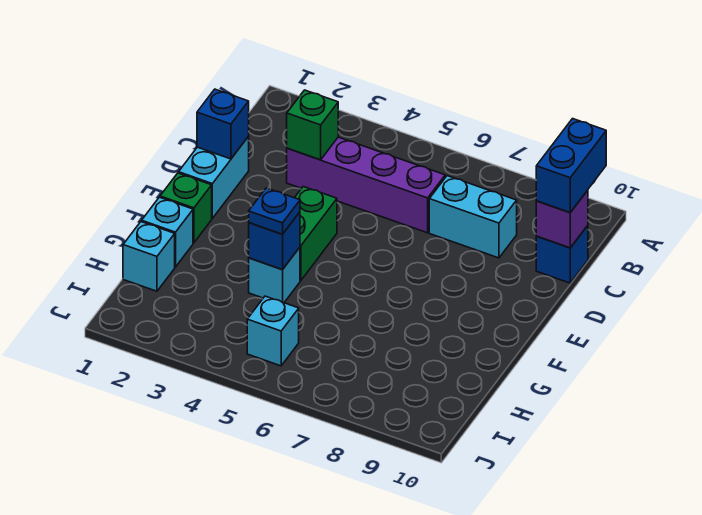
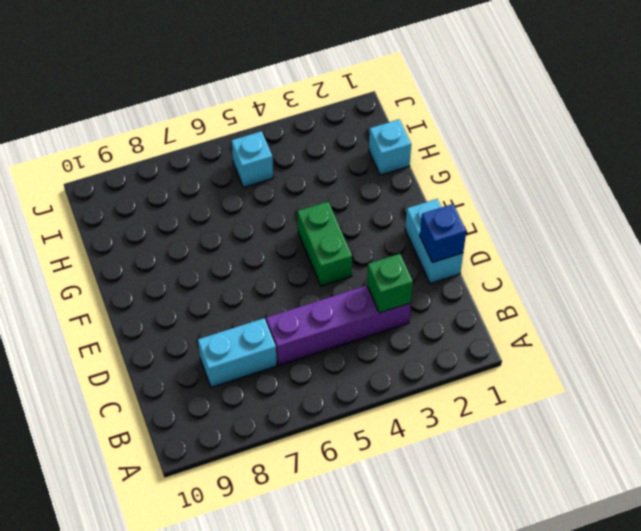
none -> blue 1x1 brick [536,226,588,283]
none -> green 1x1 brick [160,173,212,243]
none -> cyan 1x1 brick [142,197,193,267]

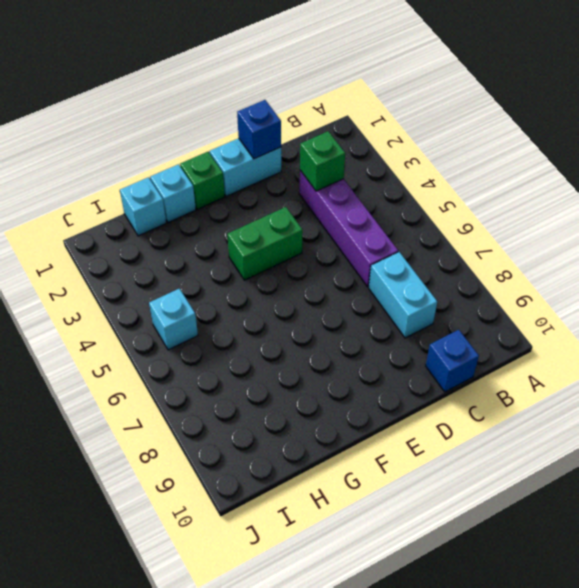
none -> cyan 1x1 brick [249,247,300,303]
none -> purple 1x1 brick [536,190,588,248]
none -> blue 1x1 brick [249,212,300,270]

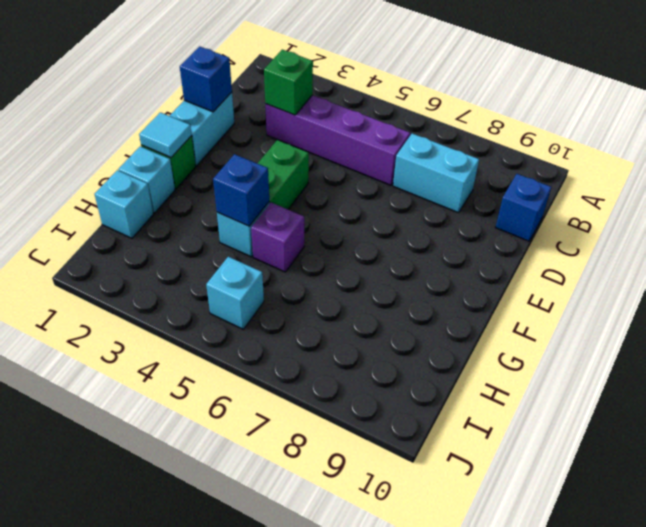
cyan 1x1 tile [139,112,192,157] -> none
purple 1x1 brick [251,202,304,272] -> purple 1x1 brick moved to [536,190,588,248]
none -> blue 1x2 brick [536,119,606,213]
none -> blue 1x1 plate [249,188,300,234]

